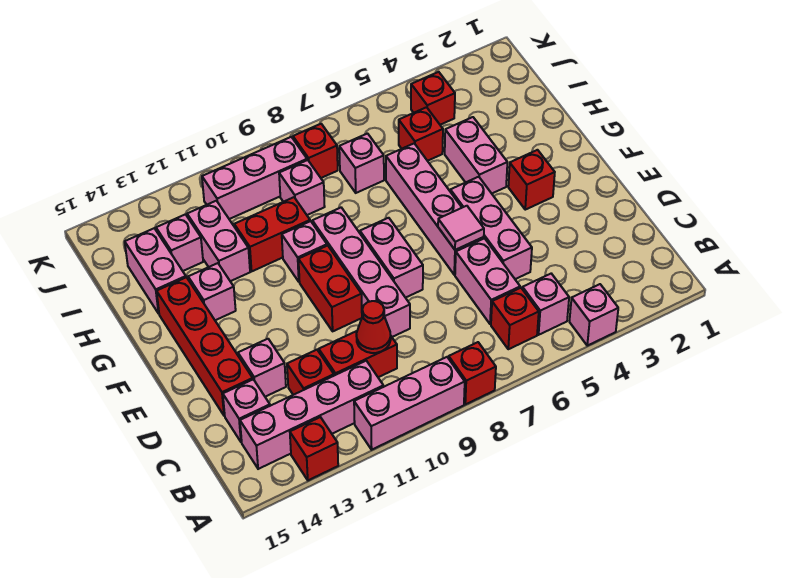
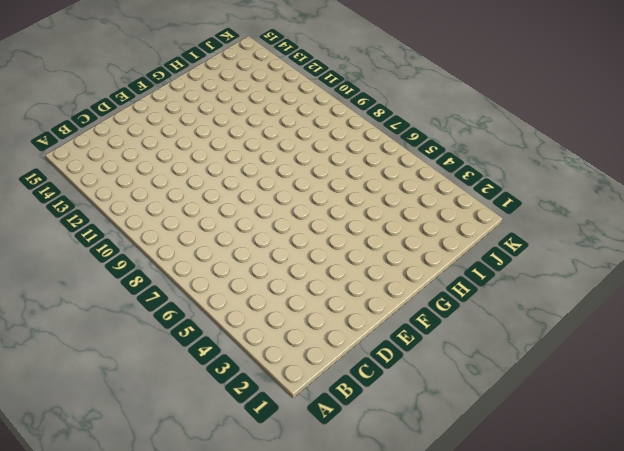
none -> pink 1x1 brick [569,284,618,346]
none -> red 1x1 brick [449,342,496,404]
none -> pink 1x3 brick [354,357,465,450]
none -> red 1x1 brick [290,417,338,480]

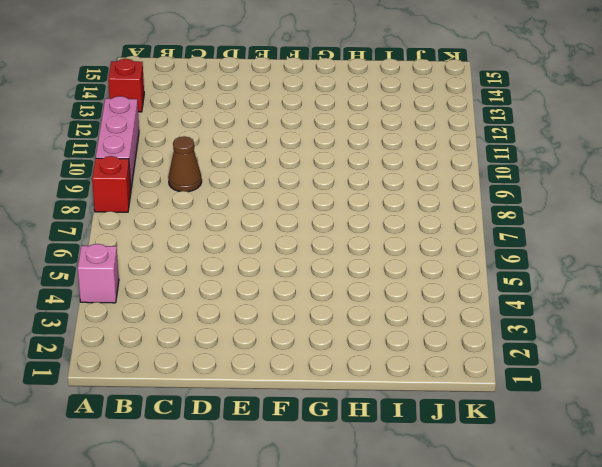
brown 1x1 cone [168,136,202,192] -> none
none -> pink 1x1 brick [522,274,569,335]
none -> red 1x1 brick [491,288,539,349]
none -> pink 1x4 brick [240,361,383,469]
none -> pink 1x2 brick [455,238,520,324]

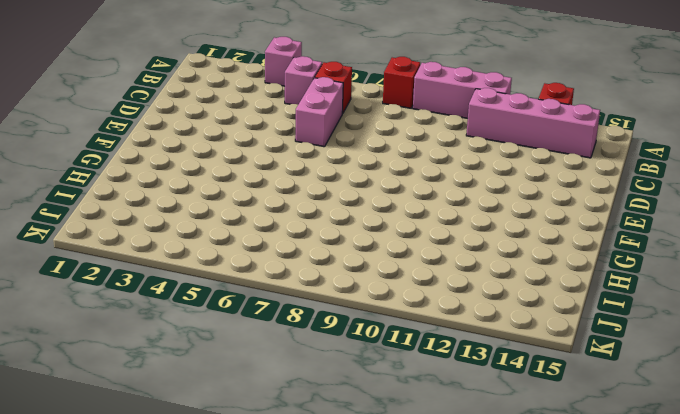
none -> red 1x2 brick [319,331,397,377]
none -> red 1x1 brick [287,350,334,395]
none -> pink 1x1 brick [223,379,270,442]
none -> pink 1x3 brick [450,177,532,279]

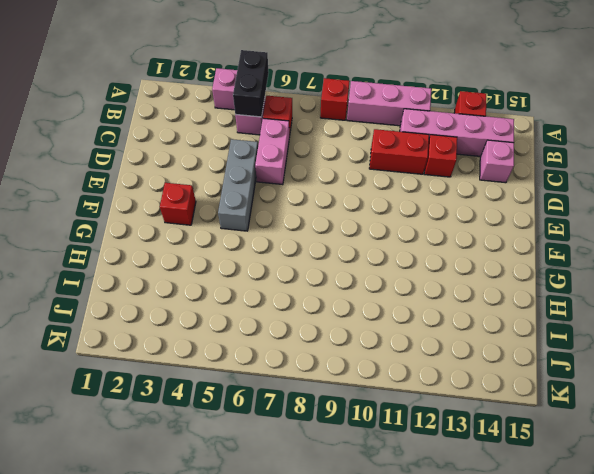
black 1x2 brick [233,50,269,117] -> none
grey 1x3 brick [218,139,258,231] -> pink 1x3 brick [450,177,532,279]
none -> pink 1x4 brick [312,208,410,337]
none -> pink 1x1 brick [238,339,286,397]
none -> red 1x4 brick [157,277,253,416]
none -> pink 1x4 brick [386,144,484,275]

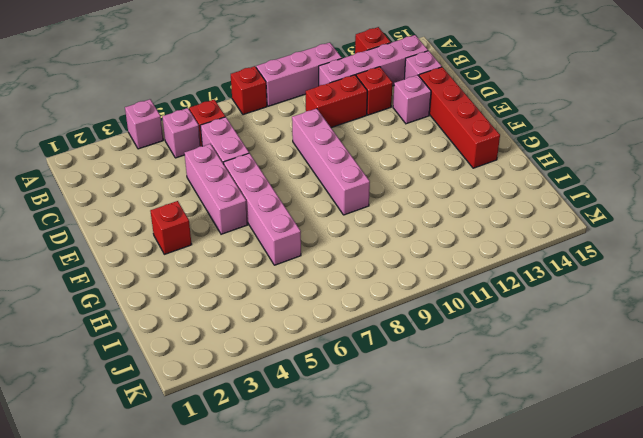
none -> pink 1x2 brick [360,218,423,298]
none -> red 1x2 brick [298,245,362,331]
none -> pink 1x2 brick [445,117,507,193]
none -> pink 1x1 brick [282,221,327,282]

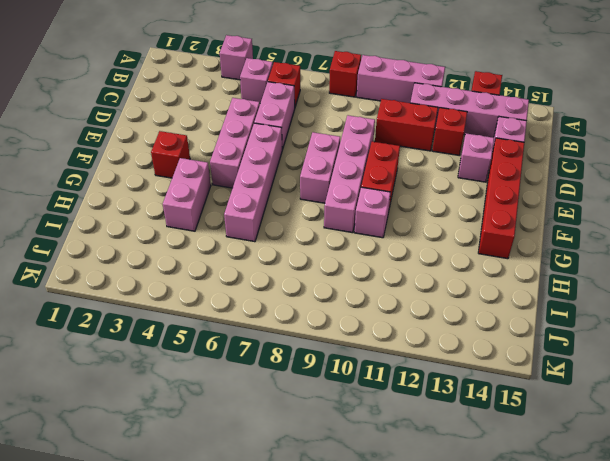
none -> pink 1x1 brick [188,263,236,320]
none -> red 1x2 brick [234,197,310,271]
none -> pink 1x2 brick [187,201,250,281]
none -> pink 1x2 brick [125,228,186,314]

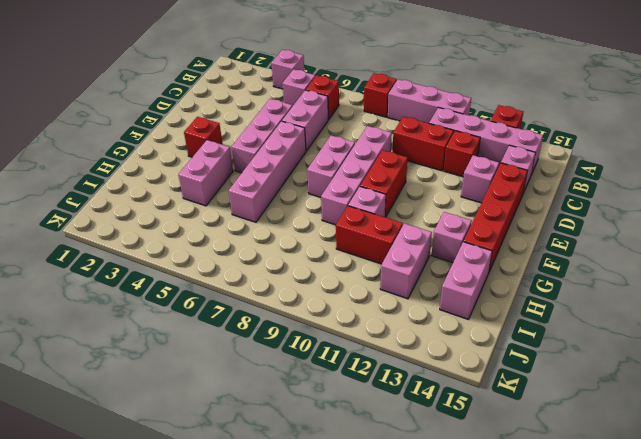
none -> red 1x1 brick [399,107,443,161]
none -> pink 1x1 brick [339,134,384,193]
none -> pink 1x1 brick [279,160,325,215]
none -> pink 1x1 brick [156,214,203,271]

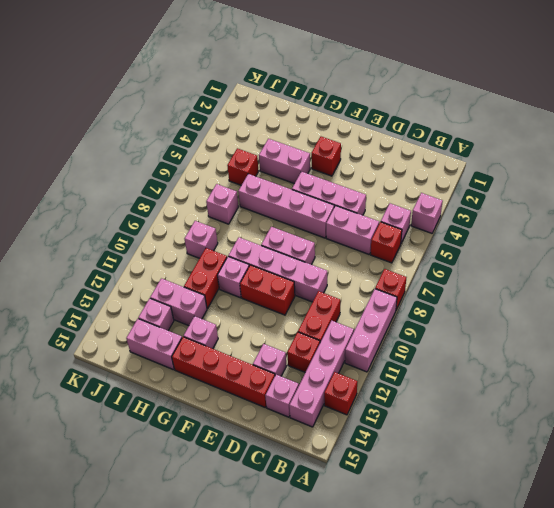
none -> red 1x1 brick [411,72,455,125]
none -> red 1x1 brick [293,124,338,178]
none -> pink 1x3 brick [202,137,307,219]
none -> red 1x1 cone [356,301,391,353]

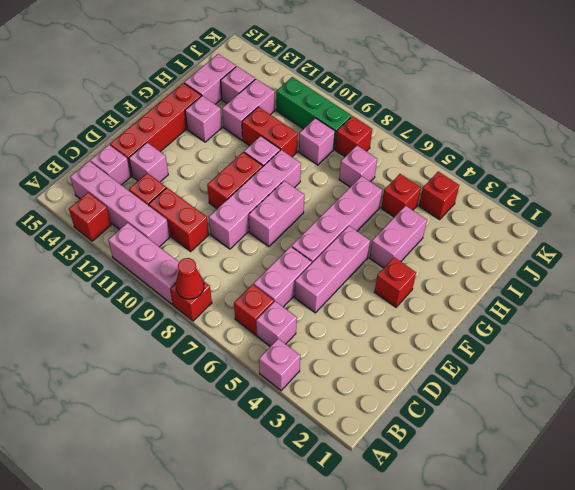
red 1x1 cone [176,258,204,299] -> red 1x1 cone moved to [356,301,391,353]
green 1x3 brick [276,77,352,149] -> pink 1x3 brick [202,137,307,219]
none -> pink 1x1 tile [438,206,484,250]

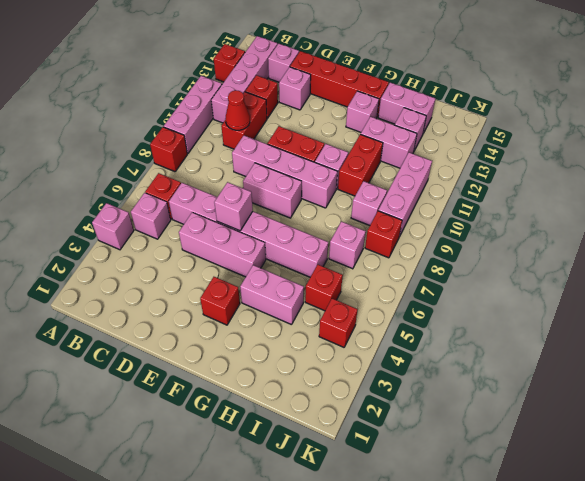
pink 1x1 brick [214,182,253,231] -> pink 1x1 tile [438,206,484,250]

